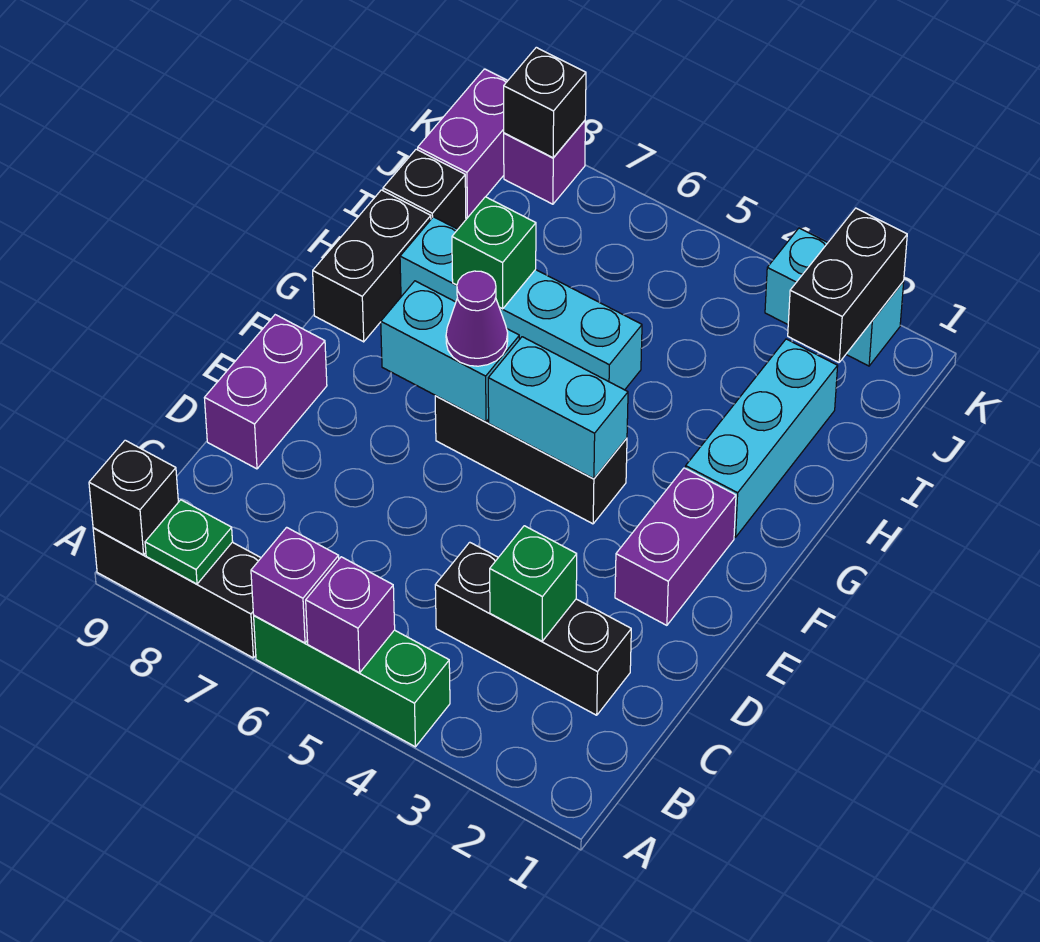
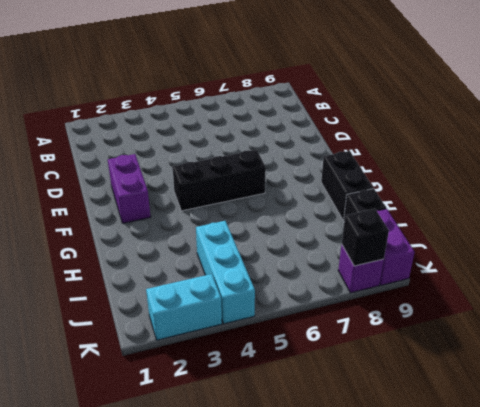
cyan 1x3 brick [196,221,255,324] -> cyan 1x3 brick moved to [686,339,838,537]
none -> green 1x3 brick [254,616,450,747]
none -> black 1x3 brick [93,528,261,658]
none -> black 1x3 brick [435,542,631,715]

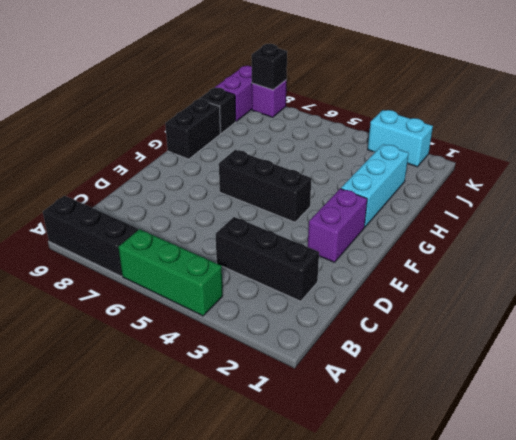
none -> purple 1x2 brick [205,315,327,469]
none -> cyan 1x4 brick [400,217,642,390]
none -> purple 1x1 brick [306,557,395,673]

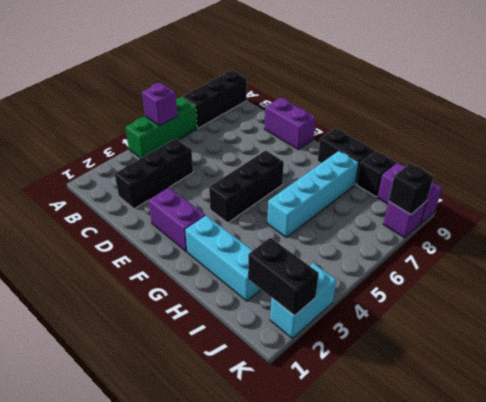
none -> purple 1x1 brick [251,527,339,643]
none -> green 1x1 plate [145,500,233,584]
none -> black 1x1 brick [89,440,178,555]

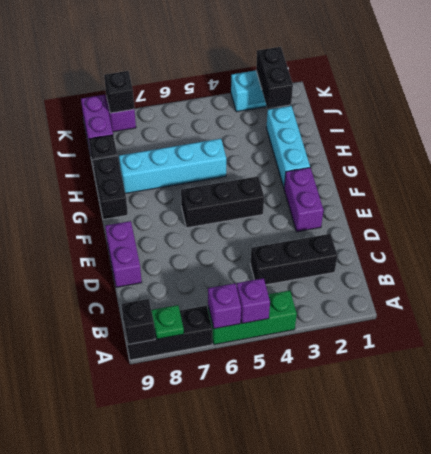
none -> green 1x1 brick [490,526,577,641]
none -> cyan 1x2 brick [488,337,628,479]
none -> cyan 1x2 brick [381,281,519,422]

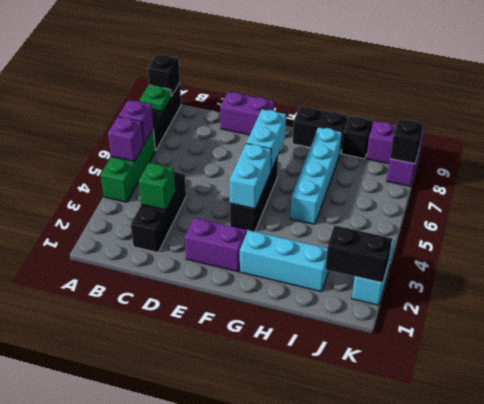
none -> green 1x1 brick [452,197,536,309]
none -> purple 1x1 cone [446,271,508,366]

